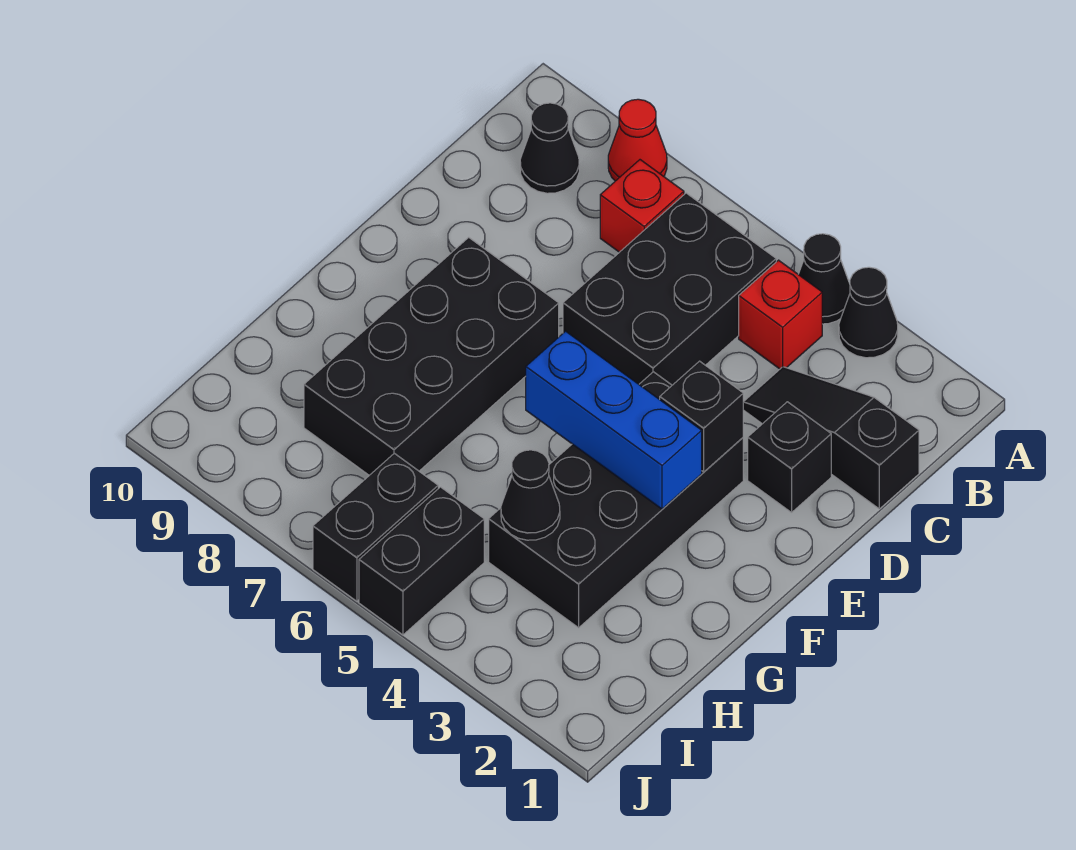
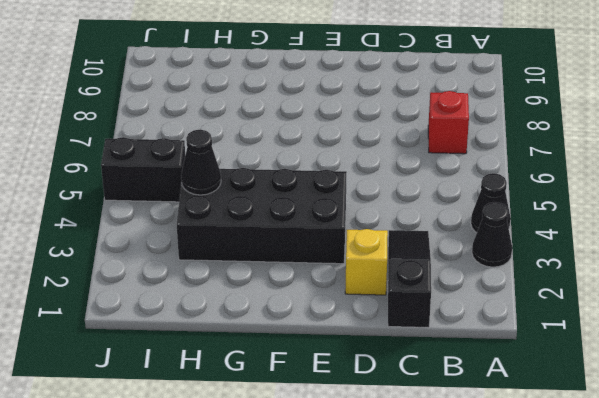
yellow 1x1 brick [345,229,388,295] -> black 1x1 brick [748,402,831,512]
none -> red 1x1 cone [608,99,667,181]
none -> red 1x1 brick [739,260,822,369]
none -> black 2x3 brick [563,193,776,385]

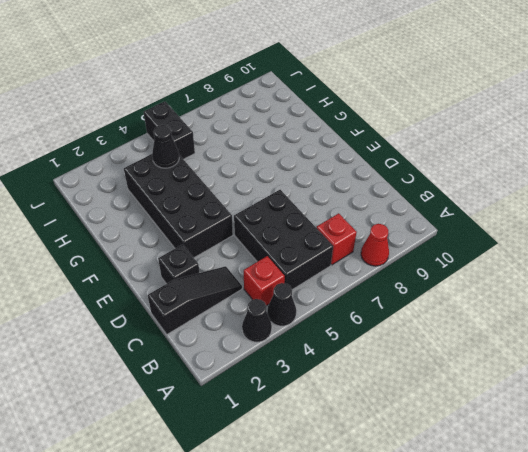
none -> black 1x1 cone [520,103,579,193]
none -> black 2x4 brick [304,237,559,475]
none -> black 1x2 brick [313,453,438,601]

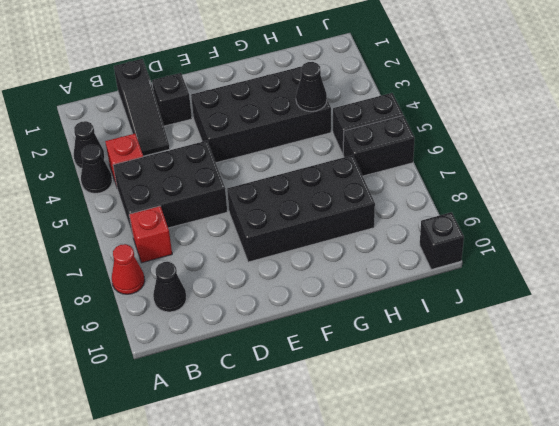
black 1x1 brick [420,212,464,270] -> black 1x1 brick moved to [660,361,743,472]
none -> blue 1x3 brick [526,331,702,509]

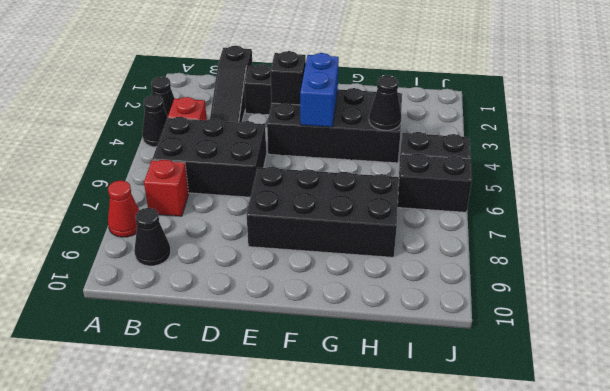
blue 1x2 brick [300,53,339,127] -> blue 1x3 brick [526,331,702,509]

